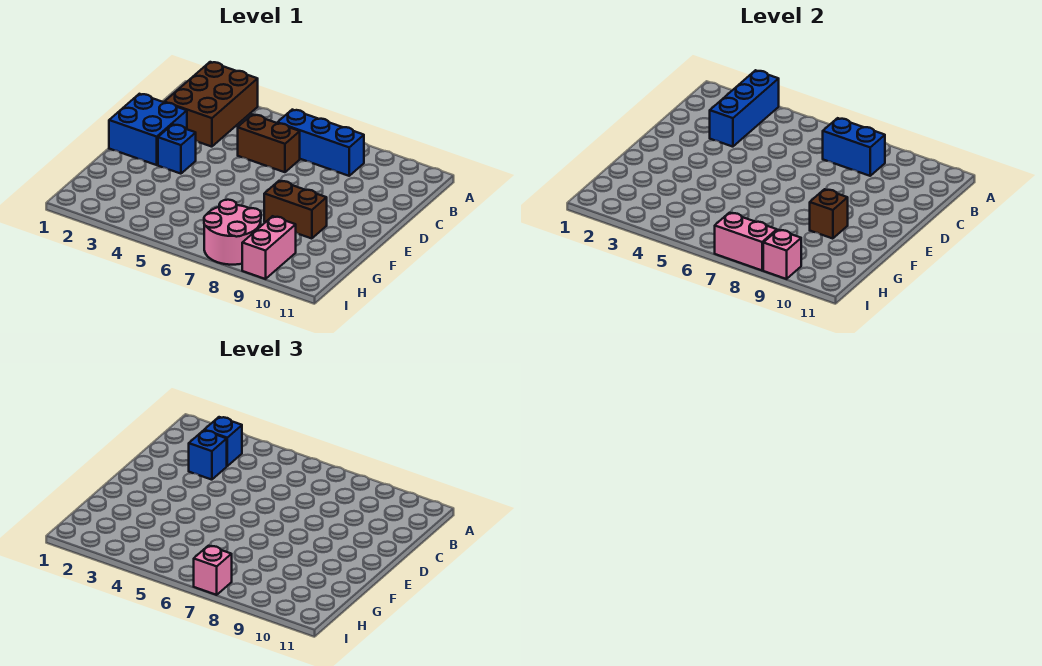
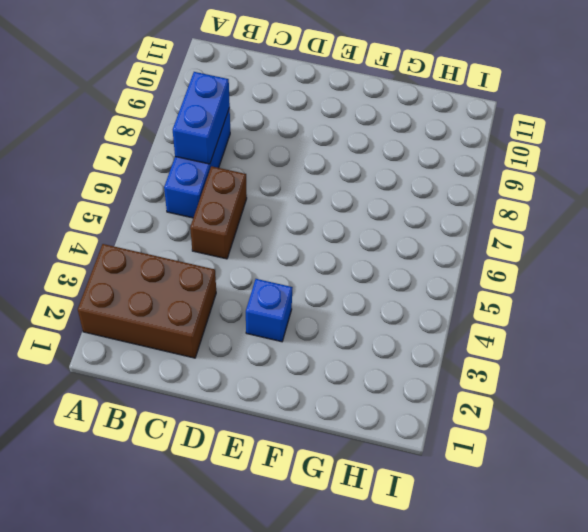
none -> blue 2x2 brick [109,94,187,165]
none -> brown 1x2 brick [264,181,327,239]
none -> pink 2x2 round brick [204,200,261,265]

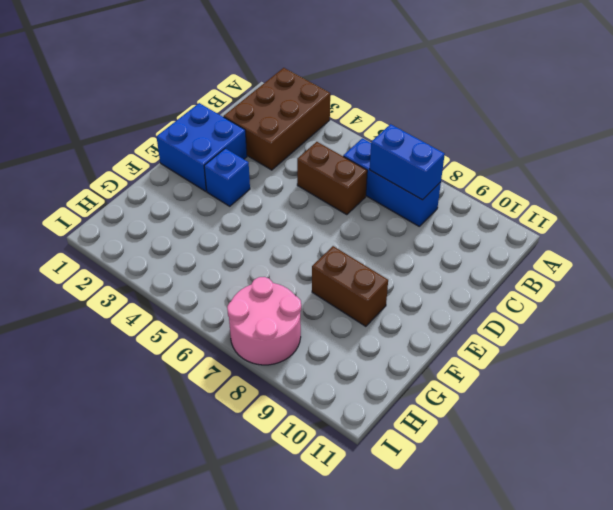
none -> pink 1x2 brick [242,216,296,279]
none -> blue 1x3 brick [710,70,779,147]
none -> brown 1x1 brick [810,189,848,239]

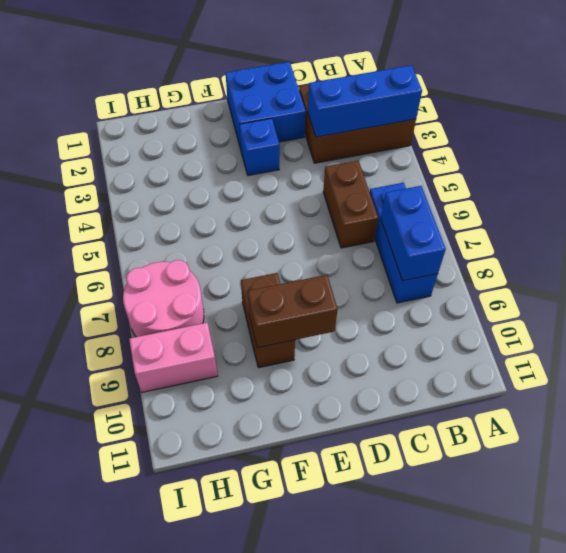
brown 1x2 brick [248,275,338,348] -> brown 1x1 brick [810,189,848,239]
none -> pink 1x2 brick [715,213,777,270]
none -> pink 1x1 brick [763,230,801,279]
none -> blue 1x1 brick [204,417,242,466]

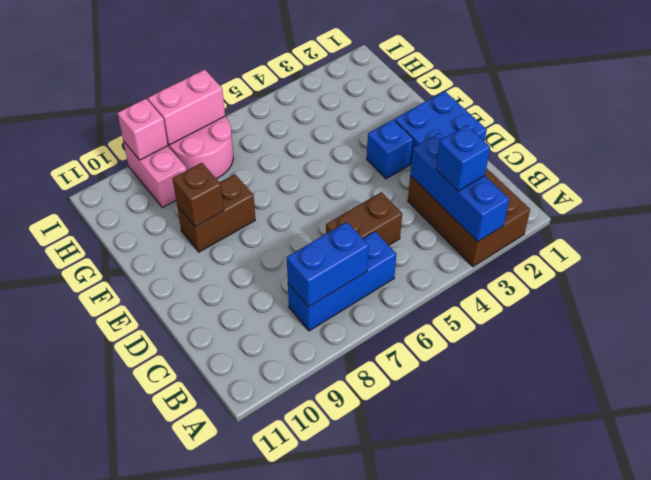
none -> blue 1x1 brick [189,430,227,480]
none -> pink 1x1 brick [194,546,232,595]

